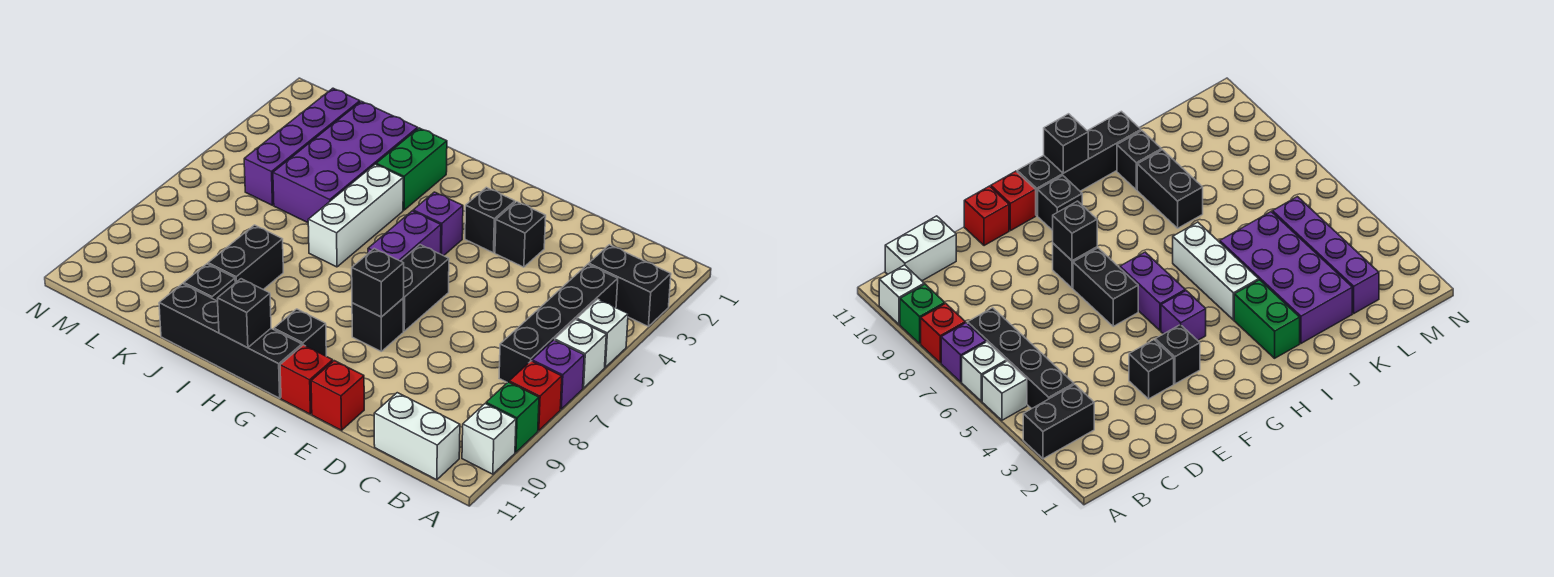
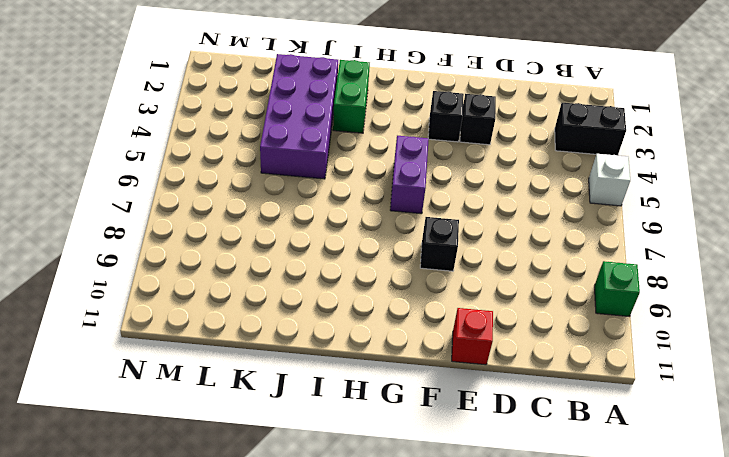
none -> white 1x1 brick [555,320,606,388]
none -> purple 1x1 brick [532,340,584,409]
none -> red 1x1 brick [509,361,562,431]

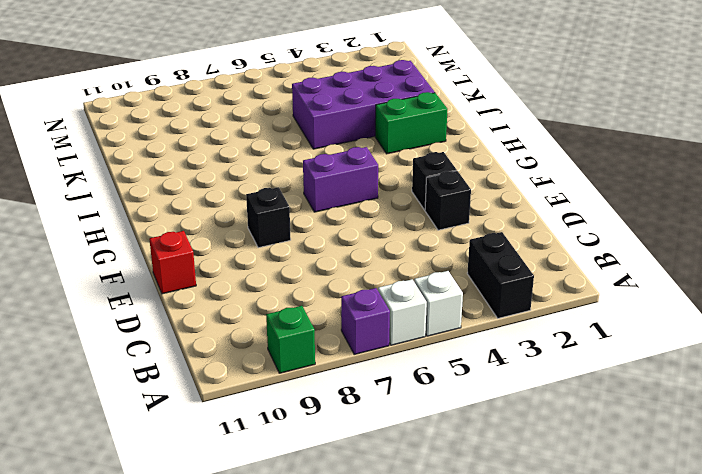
none -> red 1x1 brick [509,361,562,431]
none -> white 1x1 brick [462,404,516,474]
none -> black 1x4 brick [499,264,618,383]

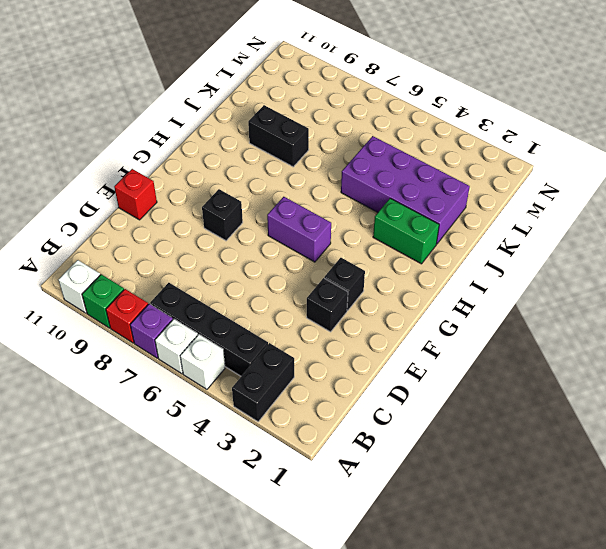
none -> white 1x2 brick [374,393,460,480]
none -> black 1x2 brick [401,245,449,331]
none -> red 1x1 brick [280,345,333,414]

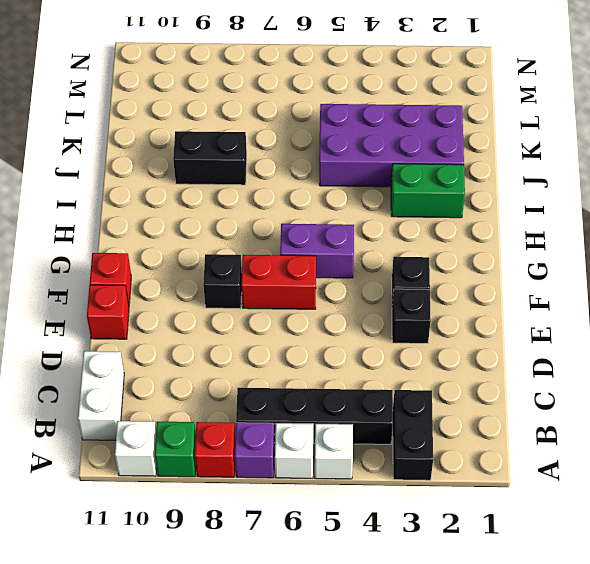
red 1x2 brick [241,255,316,309] -> black 1x2 brick [401,245,449,331]
none -> purple 1x1 brick [413,192,463,256]
none -> black 1x1 brick [274,309,326,356]
none -> black 1x4 brick [159,284,302,398]

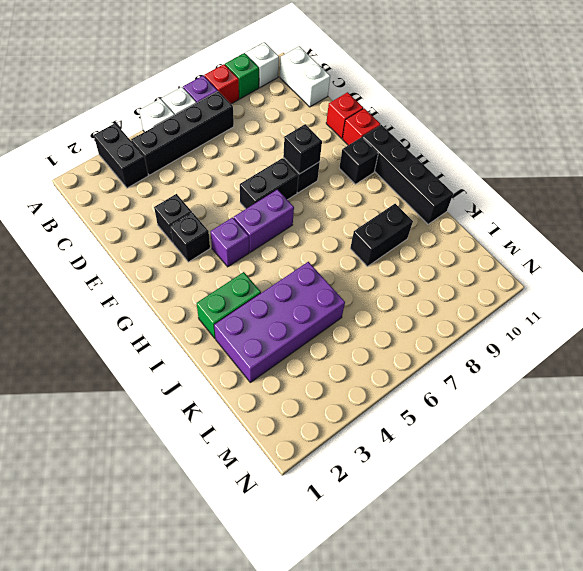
none -> white 1x3 brick [308,164,403,267]
none -> black 1x1 brick [184,264,235,301]
none -> purple 1x4 brick [244,88,360,205]

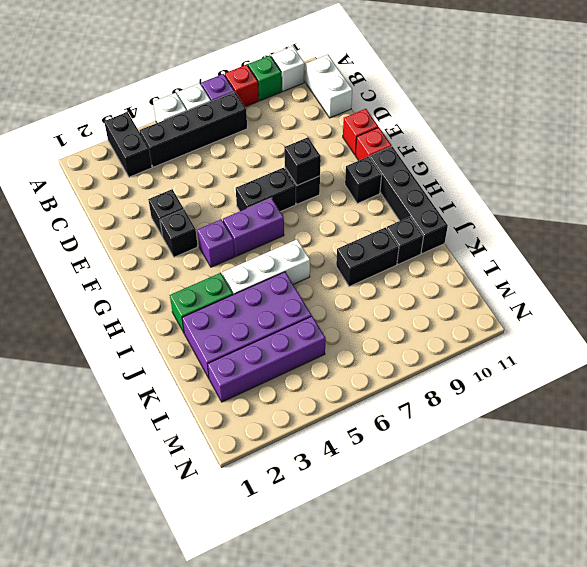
none -> black 1x1 brick [217,279,271,348]

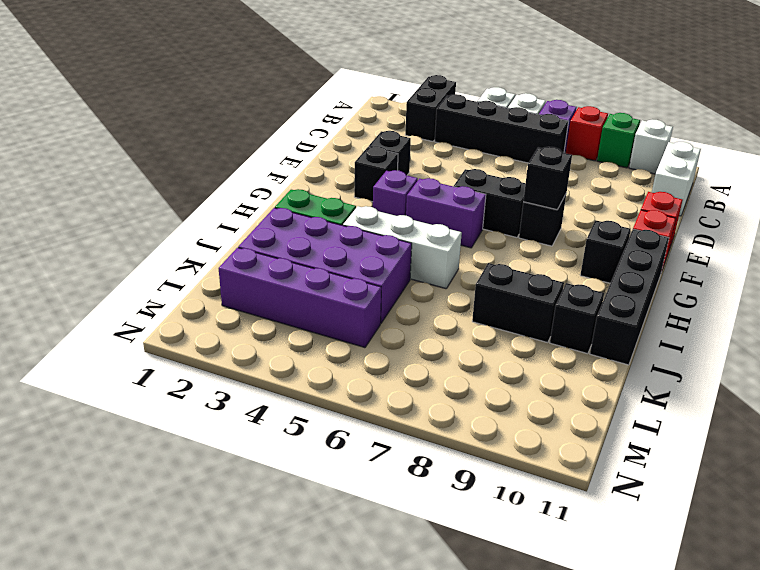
none -> black 1x1 brick [217,279,271,348]

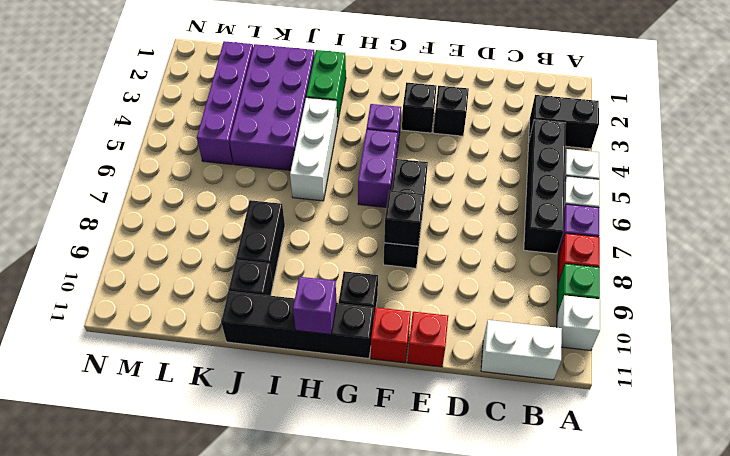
purple 1x1 brick [293,277,337,334] -> black 1x1 brick [217,279,271,348]

